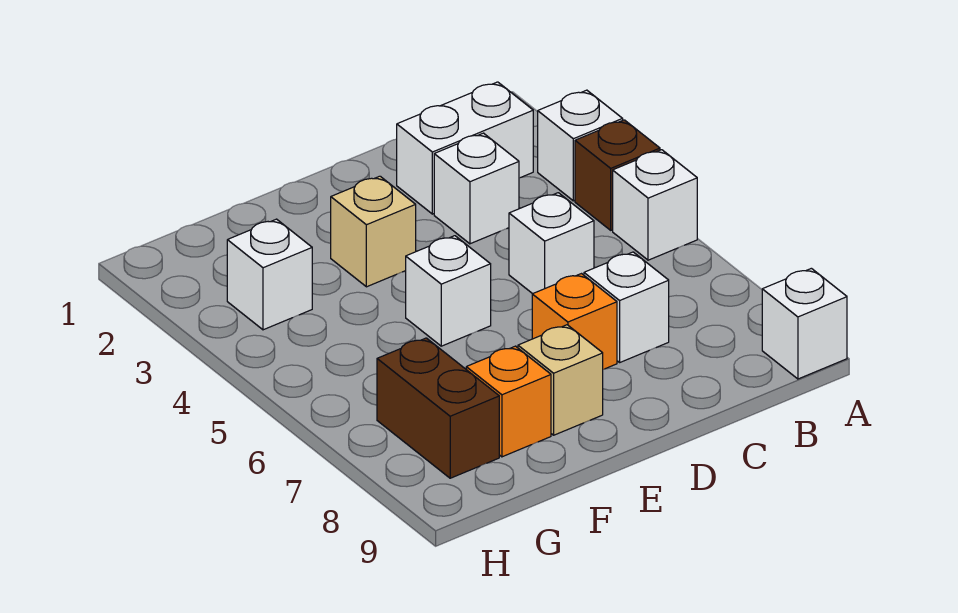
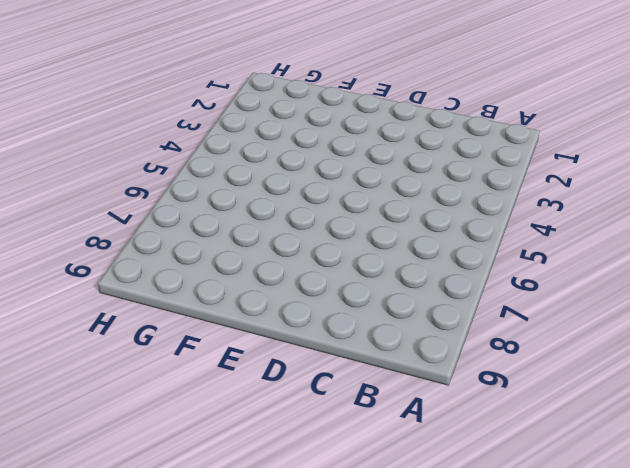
none -> white 1x1 brick [538,90,623,201]
none -> brown 1x1 brick [575,120,660,230]
none -> white 1x1 brick [613,150,697,260]

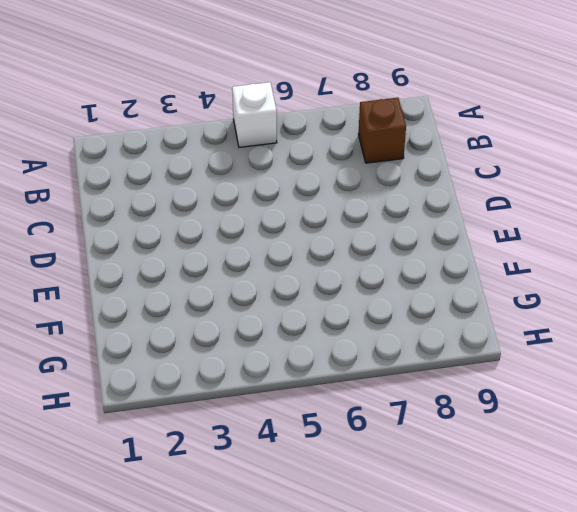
brown 1x1 brick [358,98,406,163] -> brown 1x1 brick moved to [575,120,660,230]
none -> white 1x1 brick [538,90,623,201]
none -> white 1x1 brick [762,268,847,379]
none -> white 1x2 brick [397,82,533,214]

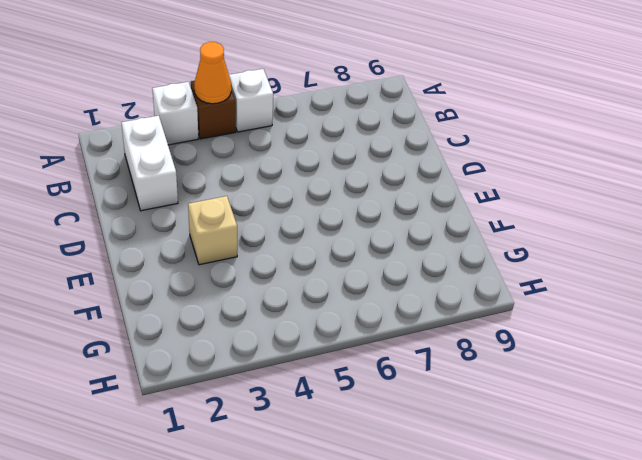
orange 1x1 cone [194,42,231,104] -> none
none -> white 1x1 brick [762,268,847,379]
none -> white 1x1 brick [434,133,519,244]
none -> white 1x1 brick [509,193,594,294]

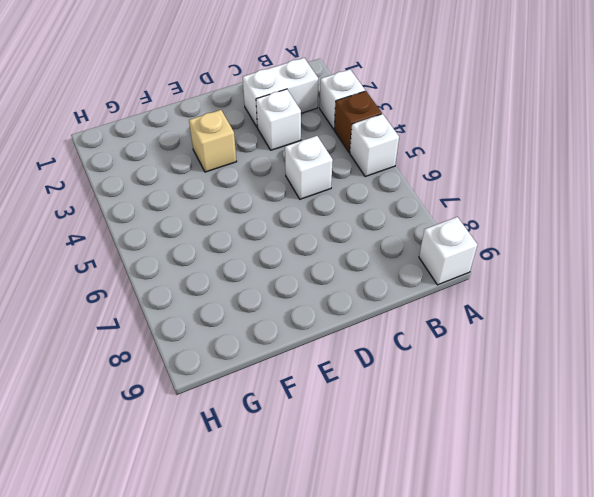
none -> white 1x1 brick [584,252,669,362]
none -> orange 1x1 brick [532,274,617,369]
none -> white 1x1 brick [406,236,491,346]

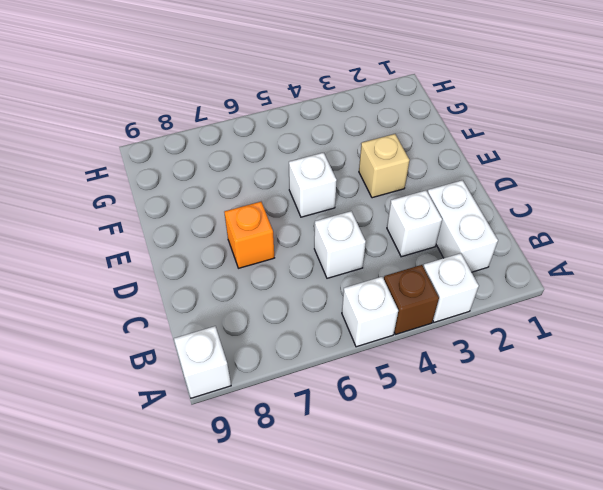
none -> white 1x1 brick [584,252,669,362]
none -> tan 1x1 brick [518,325,603,435]
none -> orange 1x1 brick [466,346,551,457]

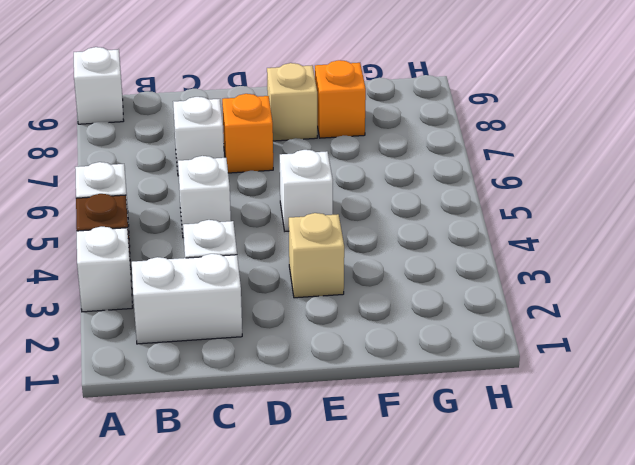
none -> white 1x1 brick [227,219,312,330]
none -> brown 1x2 brick [377,338,499,478]

